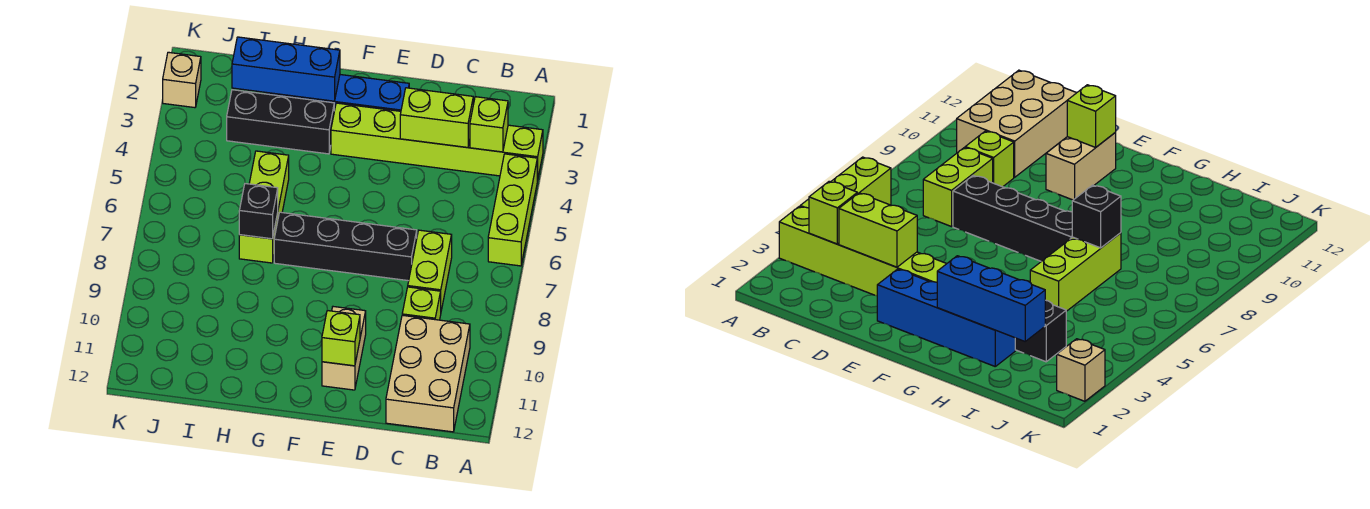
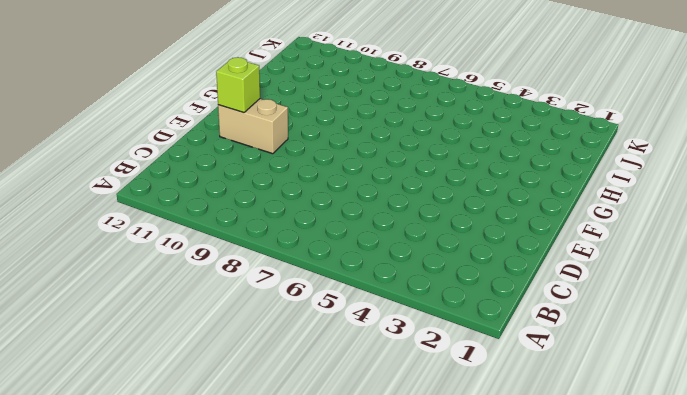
none -> lime 1x6 brick [331,103,543,180]
none -> lime 1x3 brick [488,154,537,266]
none -> tan 2x3 brick [386,315,470,432]

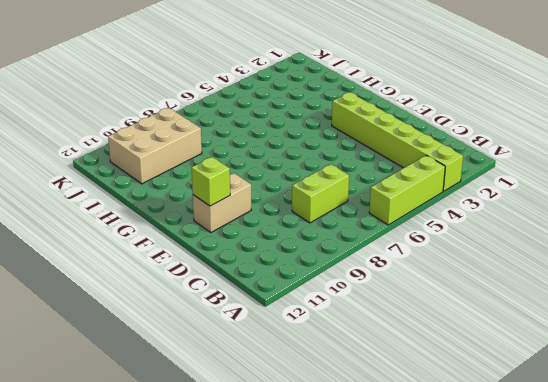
tan 2x3 brick [108,108,202,184] -> tan 2x3 brick moved to [386,315,470,432]
none -> lime 1x1 brick [402,287,441,320]
none -> black 1x4 brick [274,212,417,281]
none -> blue 1x4 brick [267,75,409,111]

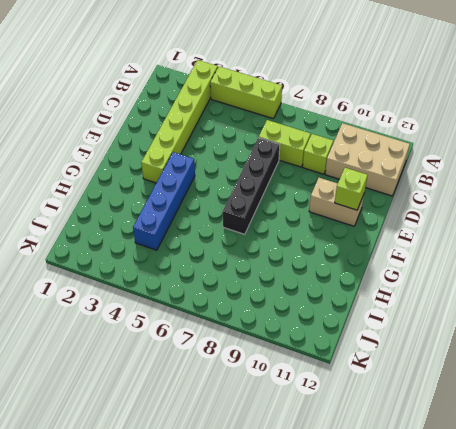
blue 1x4 brick [133,152,195,250] -> blue 1x4 brick moved to [267,75,409,111]
none -> black 1x3 brick [227,90,334,154]
none -> lime 1x3 brick [239,151,289,263]
none -> tan 1x1 brick [163,52,201,108]

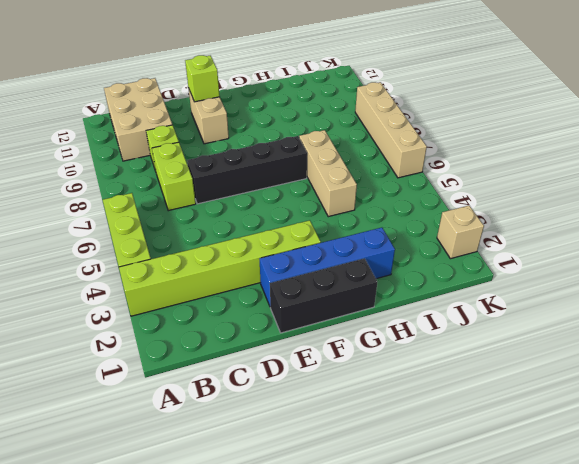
black 1x3 brick [270,258,377,333] -> black 1x3 brick moved to [227,90,334,154]
tan 1x3 brick [299,130,357,217] -> lime 1x3 brick [239,151,289,263]
tan 1x4 brick [355,82,427,178] -> none
none -> lime 1x1 brick [470,97,508,152]
none -> lime 1x2 brick [400,88,473,148]
none -> blue 1x3 brick [232,37,340,101]

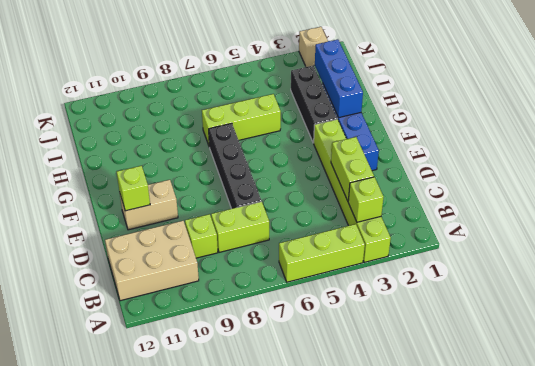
none -> black 1x1 brick [239,184,278,239]

